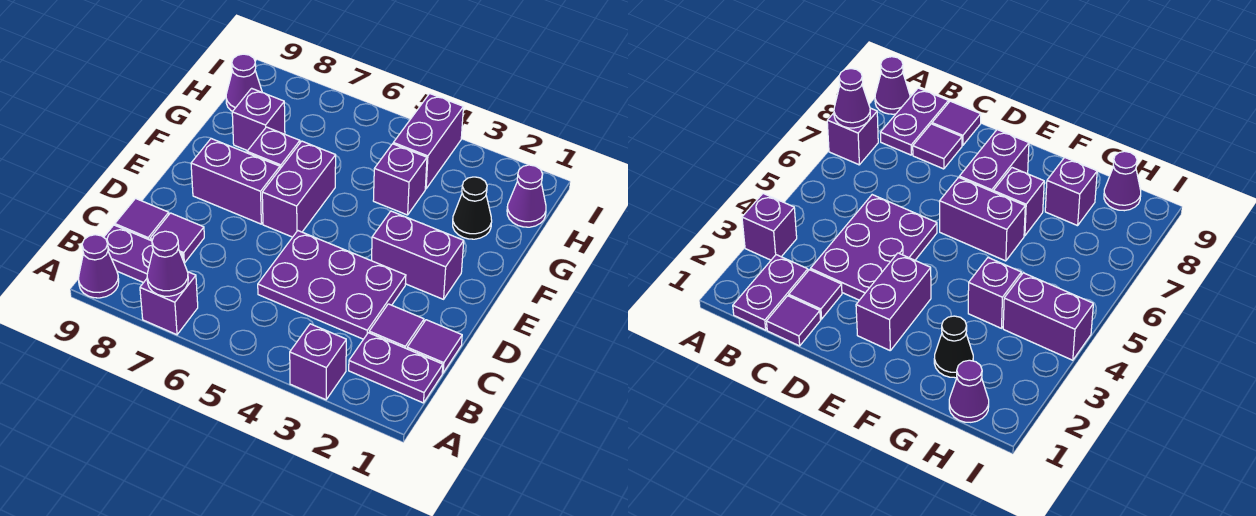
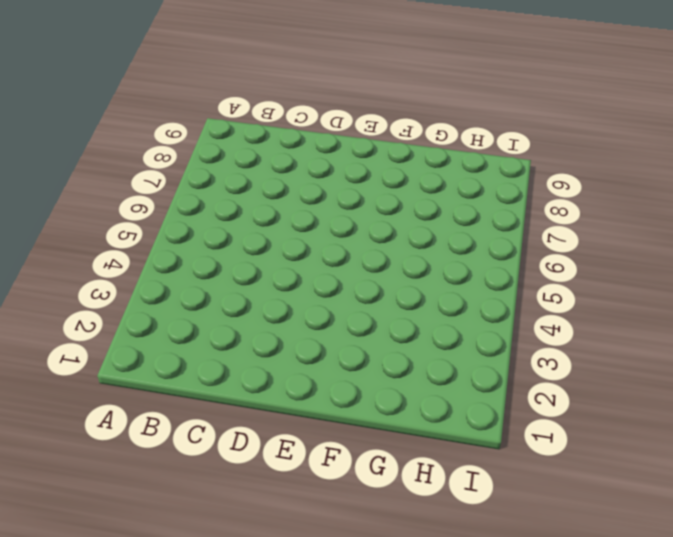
none -> purple 1x1 brick [290,324,346,400]
none -> purple 1x1 brick [140,272,198,335]
none -> purple 1x1 cone [78,235,119,298]

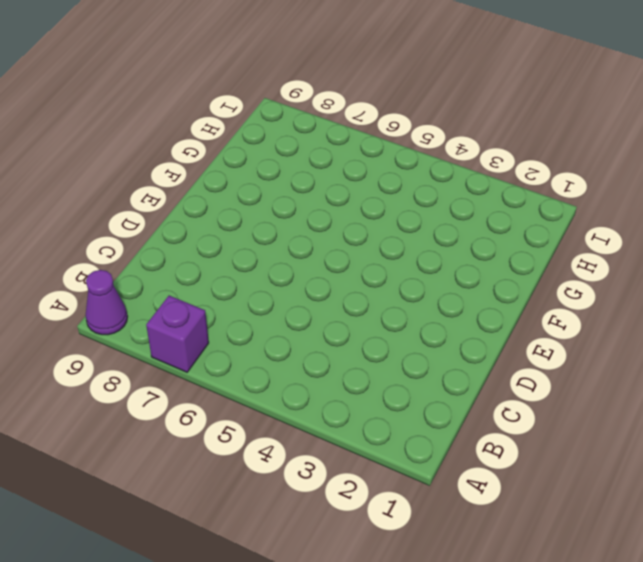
none -> purple 1x1 brick [290,324,346,400]
none -> purple 1x2 plate [349,333,443,403]
none -> purple 1x2 plate [104,225,183,283]

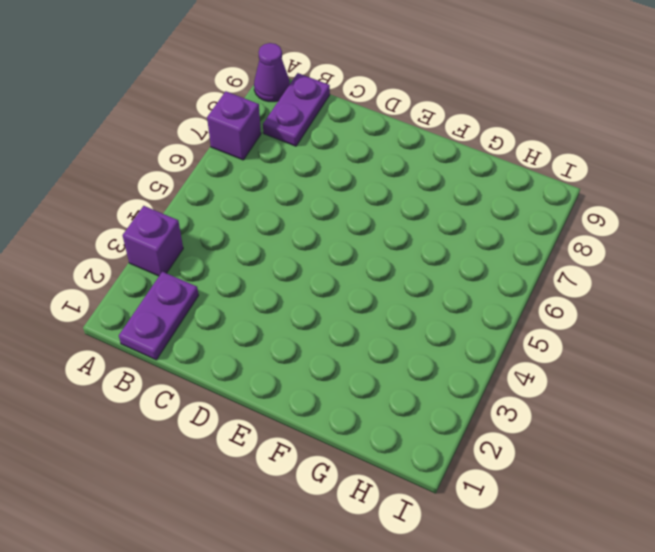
none -> purple 1x1 tile [407,320,462,373]
none -> purple 1x1 tile [369,304,424,349]
none -> purple 2x3 plate [258,231,406,339]

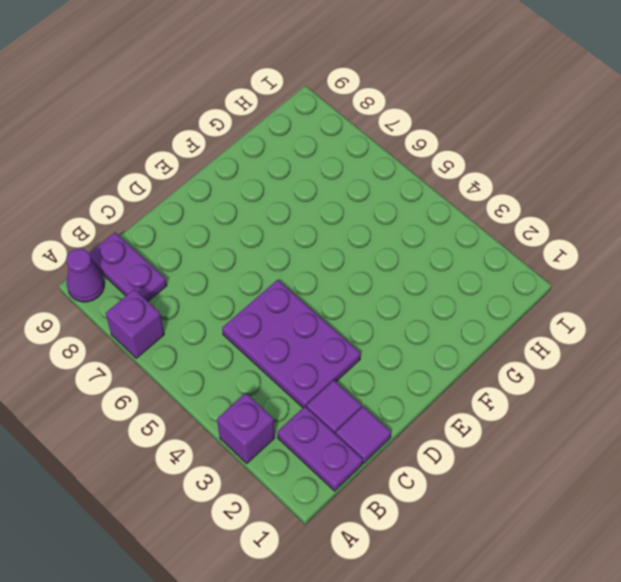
none -> purple 1x1 tile [150,213,204,263]
none -> purple 1x1 tile [115,199,169,240]
none -> purple 1x2 brick [372,211,464,299]

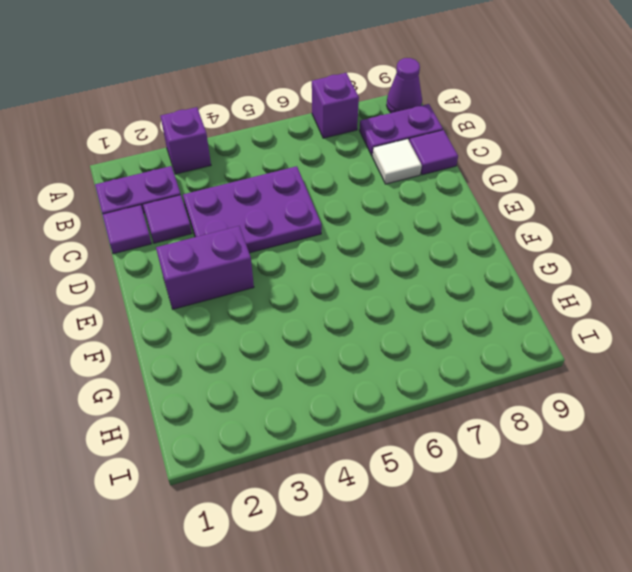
white 1x1 tile [373,139,422,184] -> purple 1x1 tile [150,213,204,263]
none -> purple 1x2 brick [262,141,336,237]
none -> purple 1x2 brick [191,139,280,224]
none -> purple 1x1 brick [247,127,300,168]

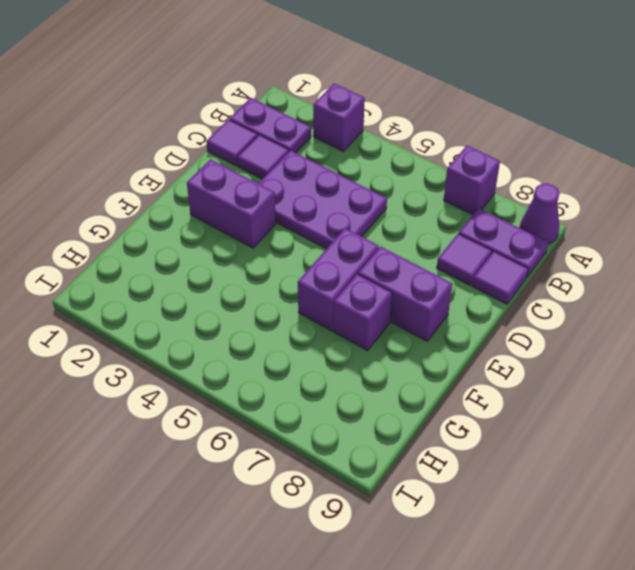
none -> black 1x1 cone [453,177,492,239]
none -> purple 1x1 brick [373,144,427,215]
none -> purple 1x1 brick [232,88,285,151]

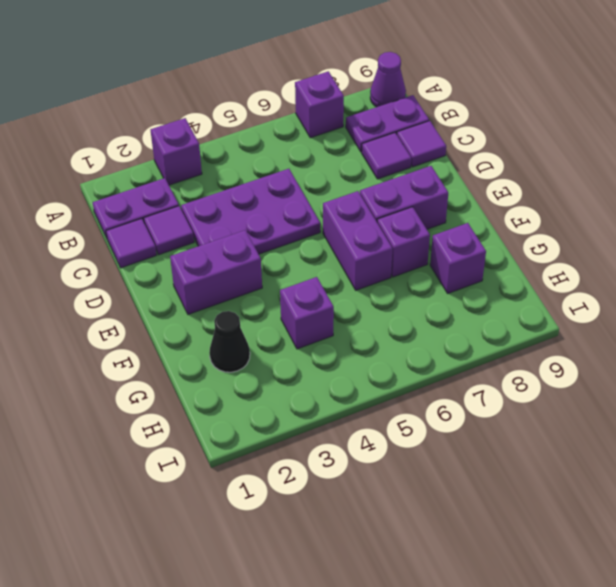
none -> purple 1x1 cone [507,165,546,227]
none -> purple 1x2 brick [393,94,463,189]
none -> purple 1x1 cone [226,54,262,112]

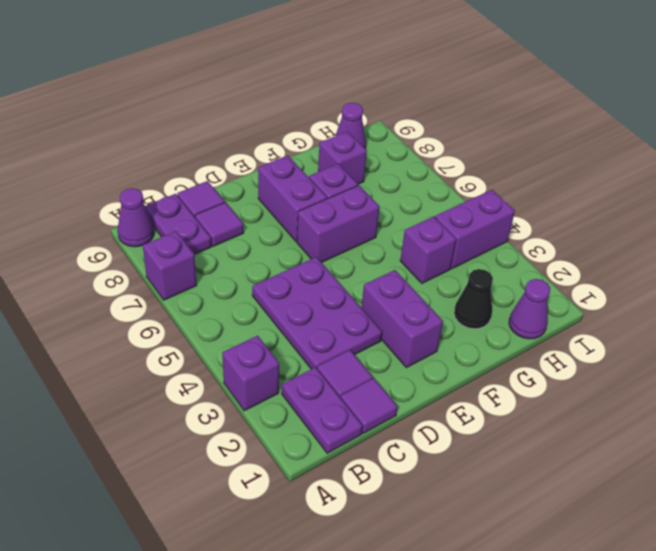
none -> purple 1x1 cone [147,231,188,296]

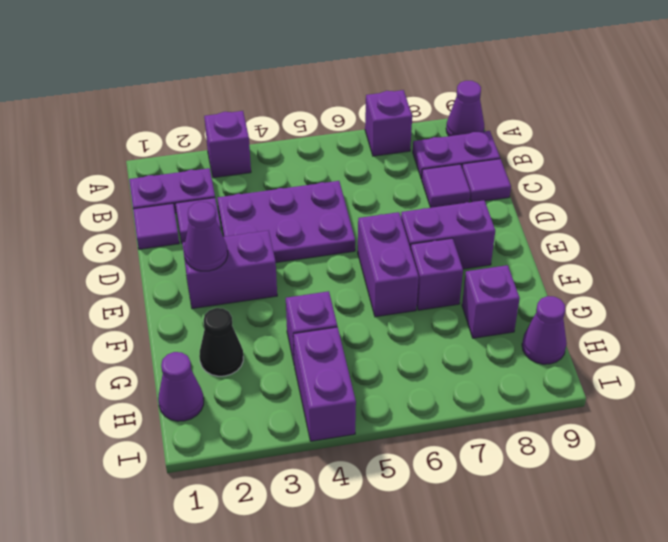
purple 1x1 cone [184,202,228,271] -> purple 1x1 cone moved to [147,231,188,296]

